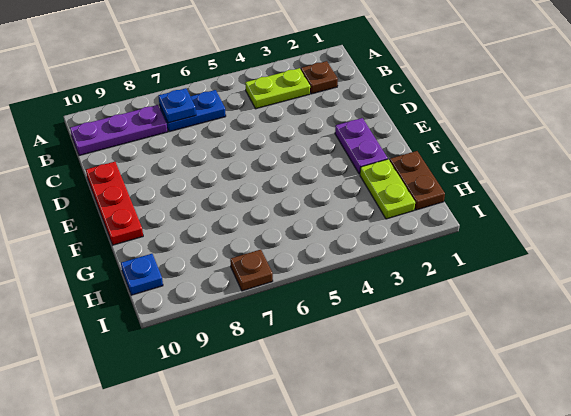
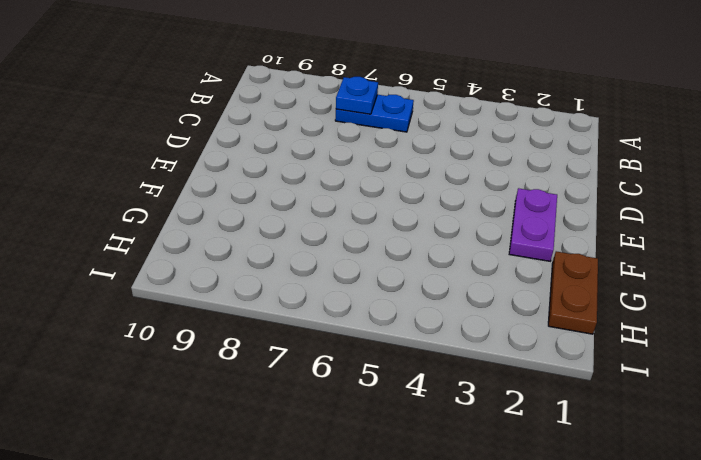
none -> brown 1x1 plate [301,61,338,94]
none -> lime 1x2 plate [245,68,310,109]

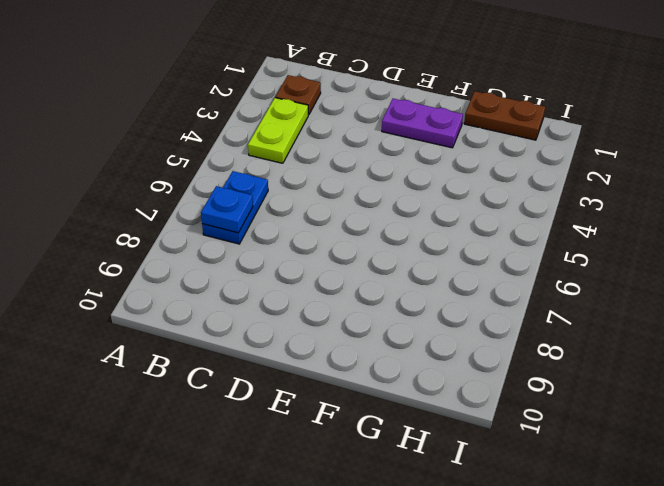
none -> purple 1x3 plate [70,105,167,156]
none -> red 1x3 plate [86,162,143,245]

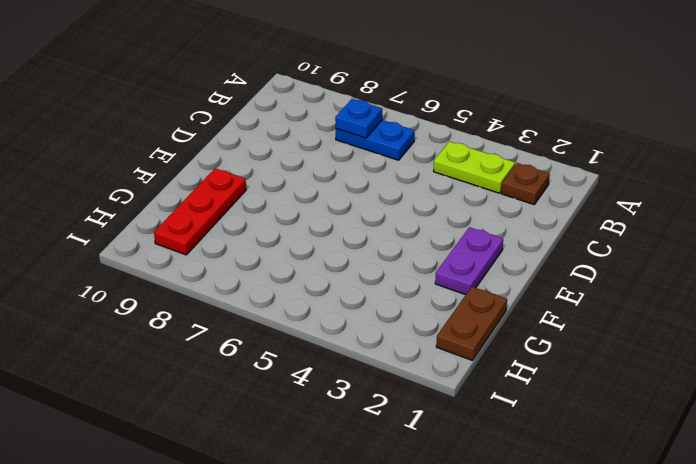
red 1x3 plate [154,168,246,255] -> red 1x3 plate moved to [86,162,143,245]
none -> purple 1x3 plate [70,105,167,156]
none -> lime 1x2 plate [360,159,415,219]

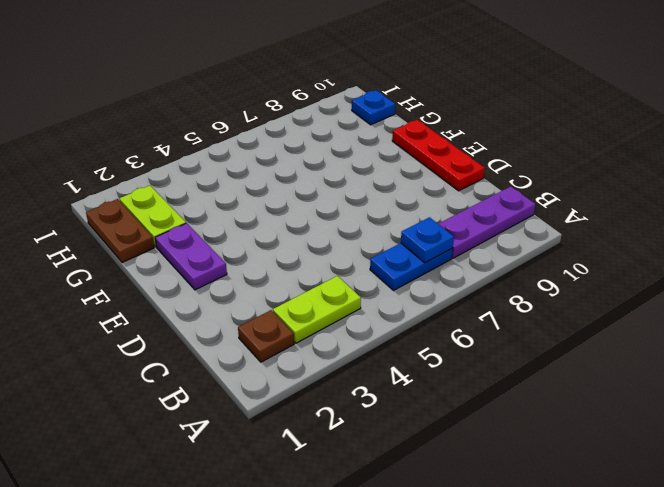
none -> brown 1x1 plate [230,250,273,291]

